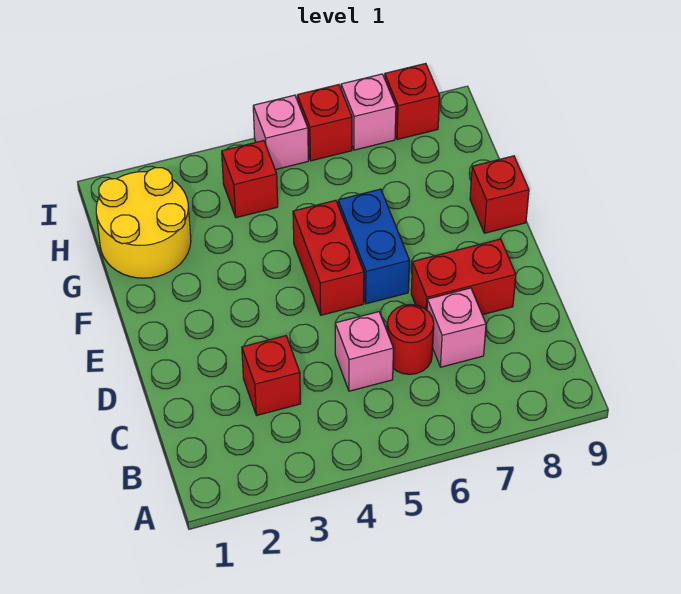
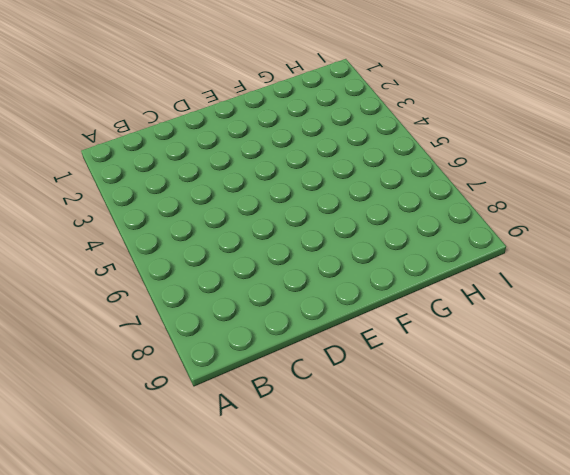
none -> red 1x1 brick [242,336,301,415]
none -> pink 1x1 brick [335,312,394,391]
none -> red 1x1 round brick [387,304,434,374]

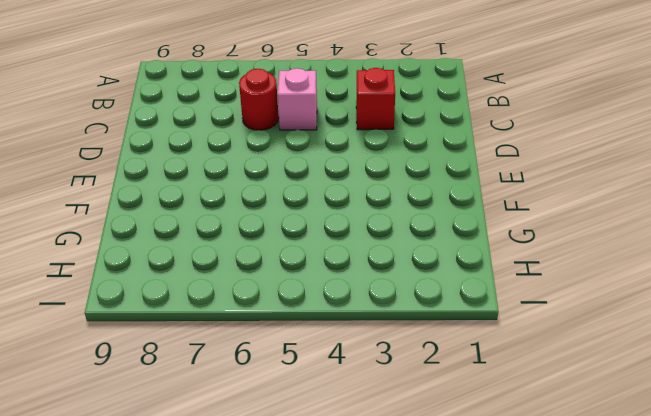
none -> pink 1x1 brick [427,288,486,367]
none -> red 1x2 brick [411,239,516,315]
none -> red 1x2 brick [293,200,364,315]

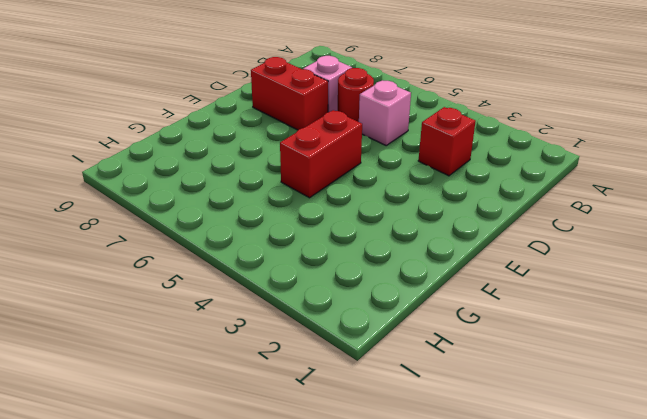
none -> blue 1x2 brick [338,189,410,304]
none -> red 1x1 brick [470,156,529,233]
none -> yellow 2x2 round brick [96,168,191,278]

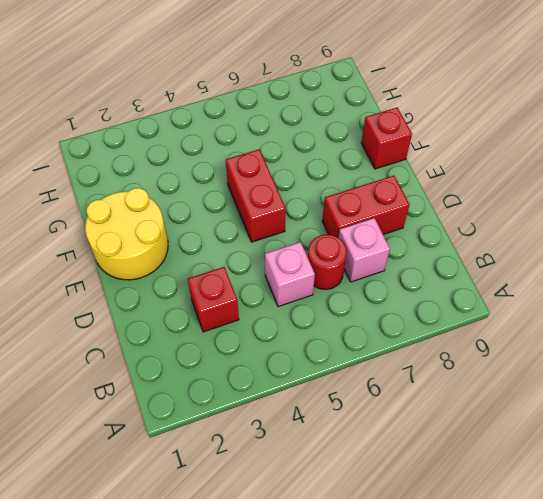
yellow 2x2 round brick [85,188,168,280] -> yellow 2x2 round brick moved to [96,168,191,278]
none -> blue 1x2 brick [338,189,410,304]
none -> red 1x1 brick [222,141,278,218]
none -> pink 1x1 brick [253,95,308,170]

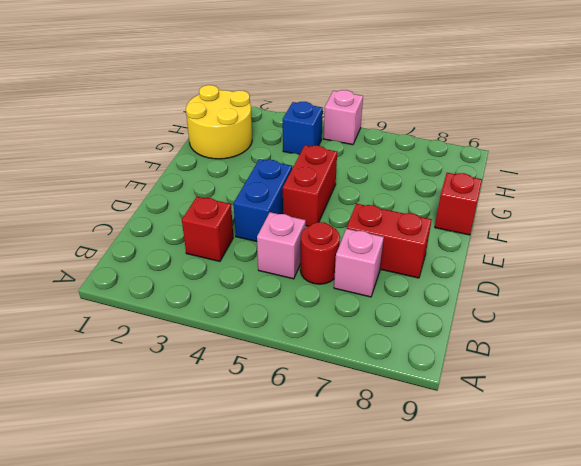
blue 1x2 brick [233,159,292,241] -> blue 1x2 brick moved to [338,189,410,304]
blue 1x1 brick [283,102,323,155] -> red 1x1 brick [222,141,278,218]
none -> red 1x1 brick [297,85,352,161]
none -> pink 1x1 brick [341,74,396,150]
none -> red 1x1 brick [385,63,440,139]

